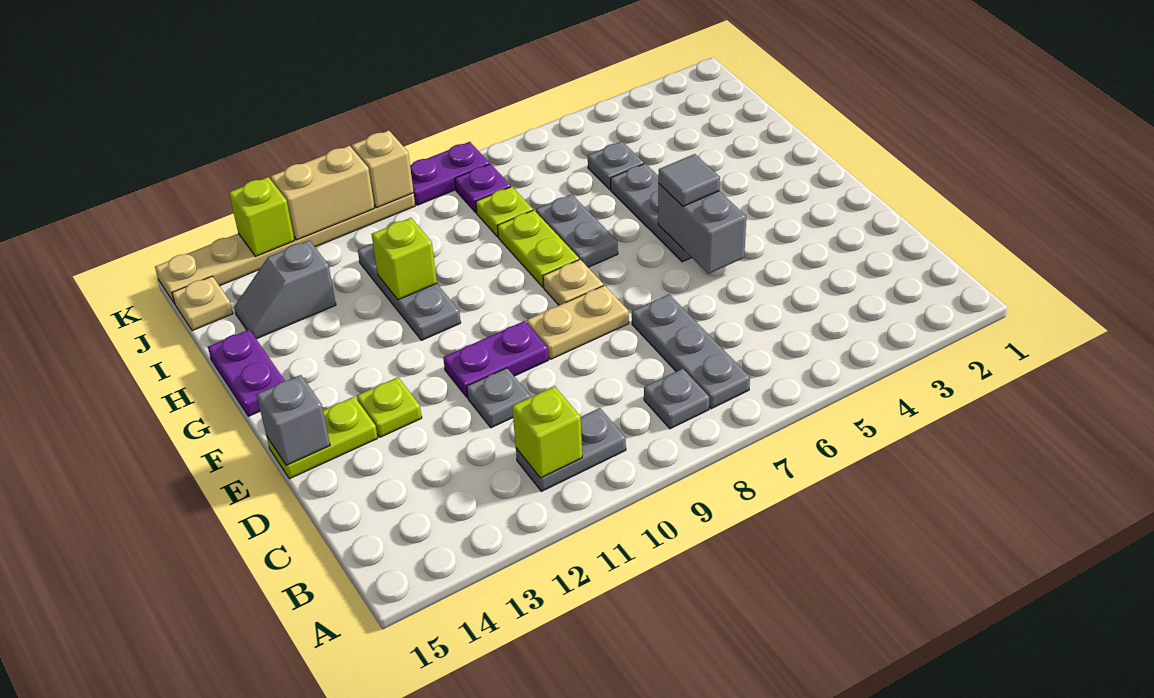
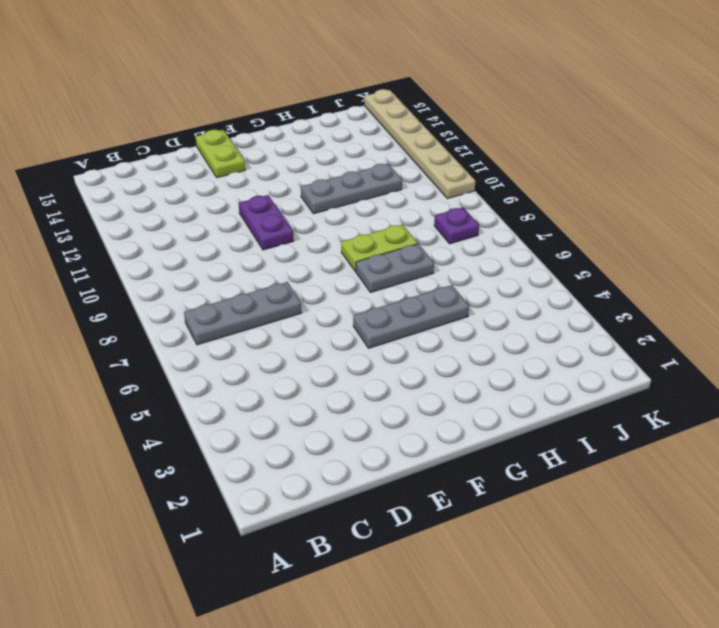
none -> grey 1x1 plate [644,369,709,429]
none -> grey 1x2 plate [516,408,626,491]
none -> grey 1x1 plate [467,368,531,428]

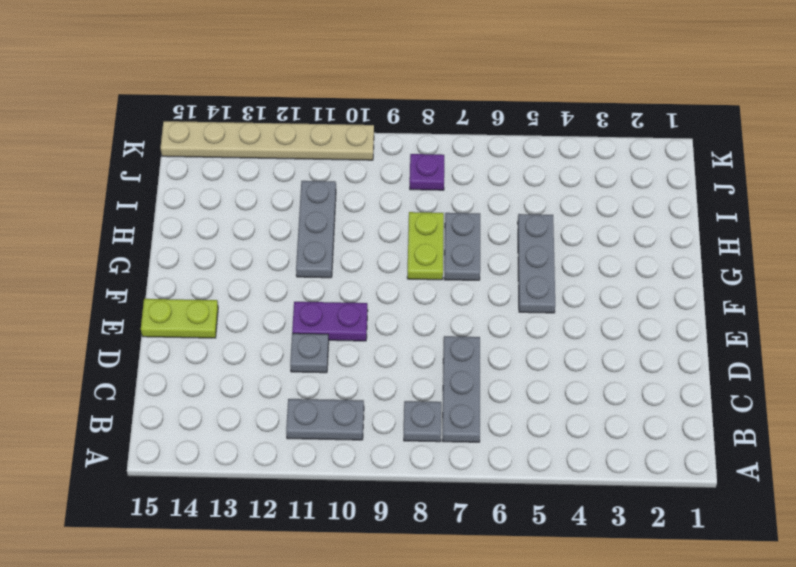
none -> tan 1x2 plate [527,285,629,359]
none -> lime 1x1 plate [357,377,422,437]
none -> tan 1x1 plate [543,260,604,305]

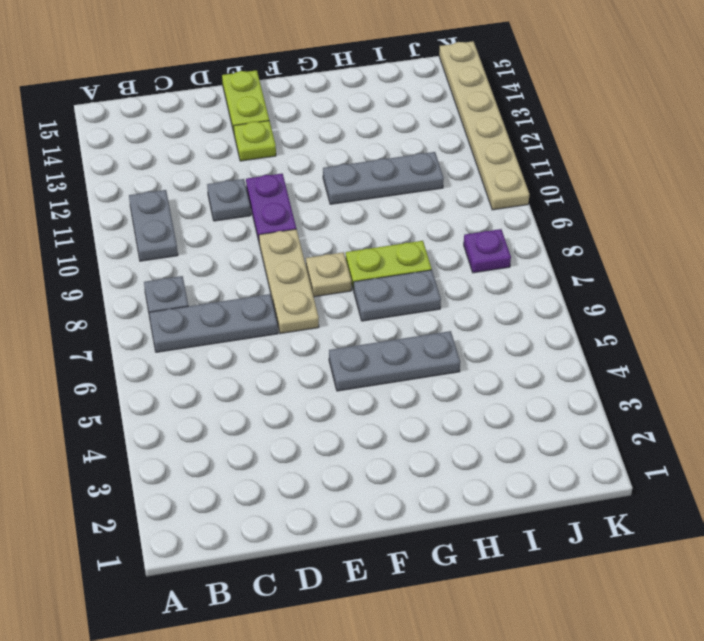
tan 1x3 plate [259,229,319,334] -> tan 1x2 plate [527,285,629,359]
none -> purple 1x2 plate [208,329,285,416]
none -> grey 1x1 plate [588,141,644,189]
none -> lime 1x1 plate [476,187,533,237]

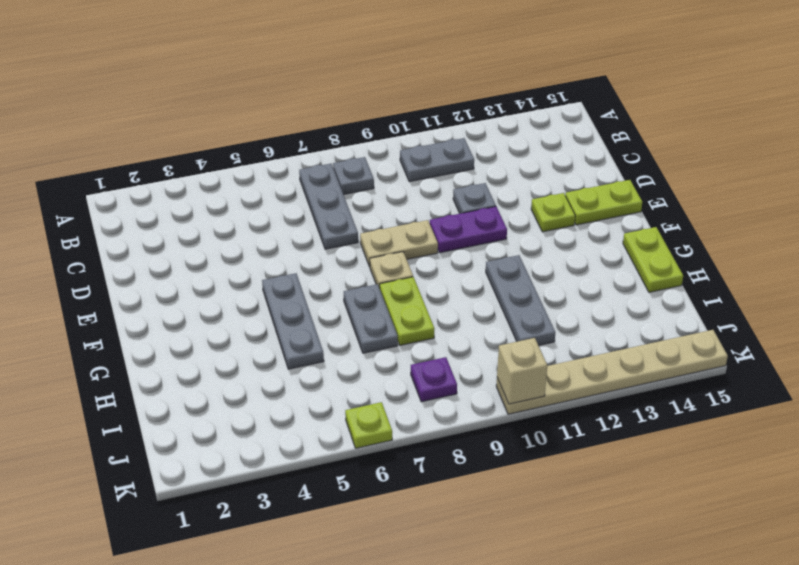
lime 1x2 plate [623,227,683,292] -> purple 1x2 plate [208,329,285,416]
lime 1x1 plate [345,402,392,448] -> lime 1x1 plate moved to [476,187,533,237]
none -> grey 1x1 plate [588,141,644,189]
none -> grey 1x2 slope [234,240,336,339]
none -> tan 1x1 plate [172,276,233,331]

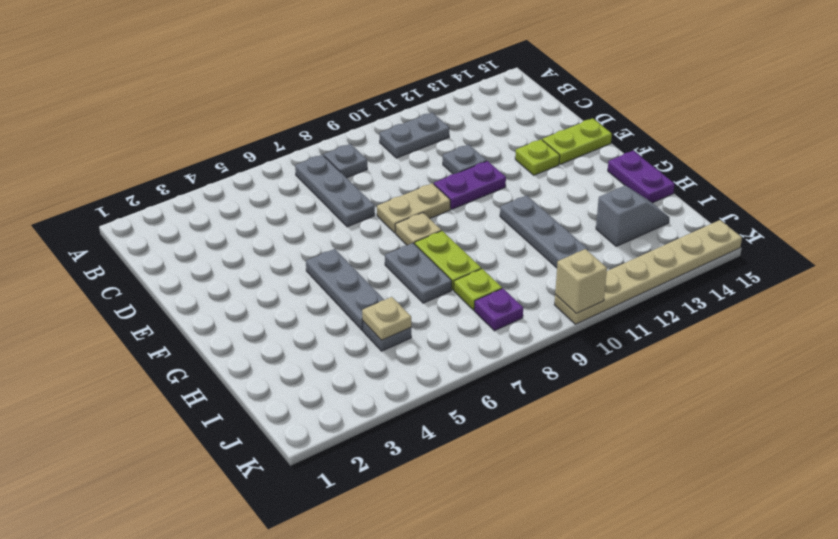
tan 1x1 plate [362,297,411,340] -> tan 1x1 plate moved to [172,276,233,331]
none -> purple 1x2 plate [410,142,490,205]
none -> lime 1x1 brick [512,386,582,478]
none -> grey 1x2 brick [658,184,746,274]

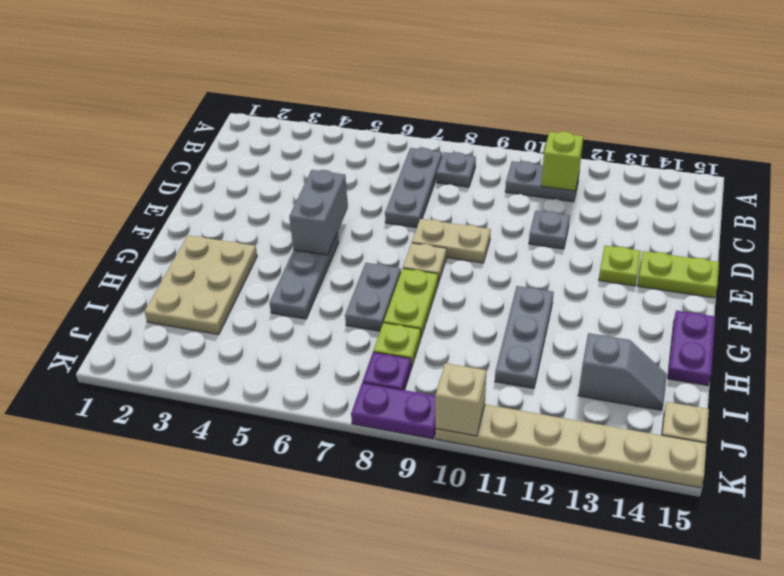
tan 2x3 plate [145,235,257,335] -> none
none -> purple 1x2 plate [443,321,548,398]
none -> grey 1x1 plate [588,141,644,189]
none -> grey 1x1 brick [256,375,330,465]

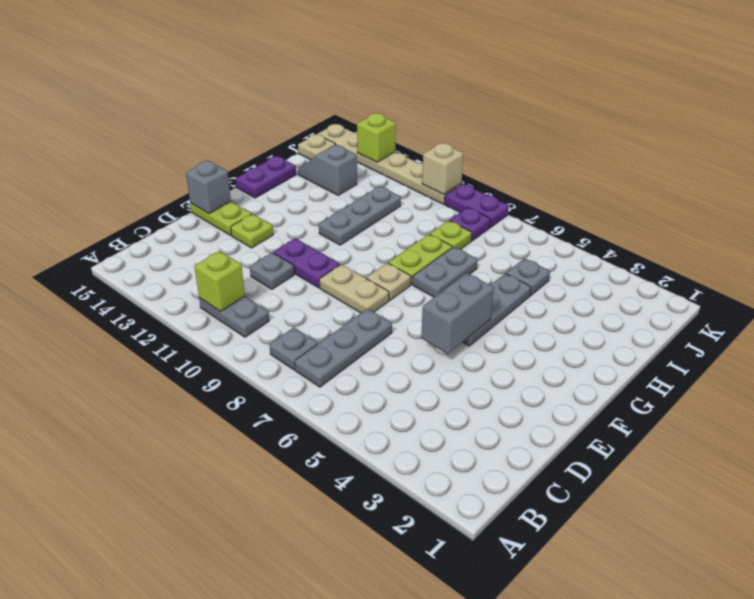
none -> lime 1x1 brick [372,218,437,300]
none -> tan 1x2 brick [271,146,374,240]
none -> grey 1x1 tile [658,154,720,206]

